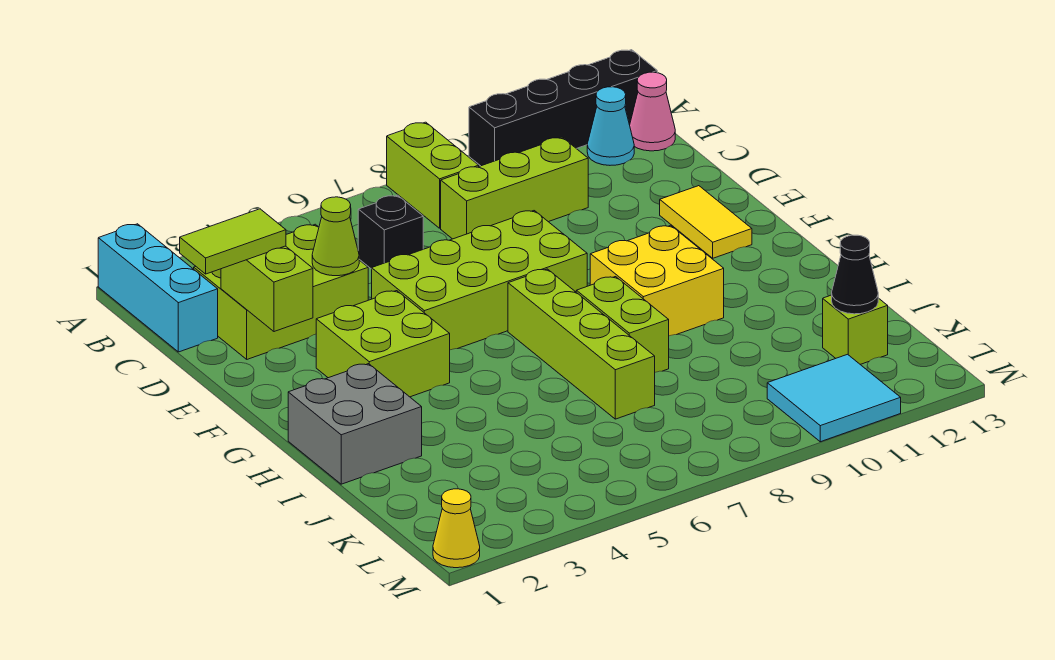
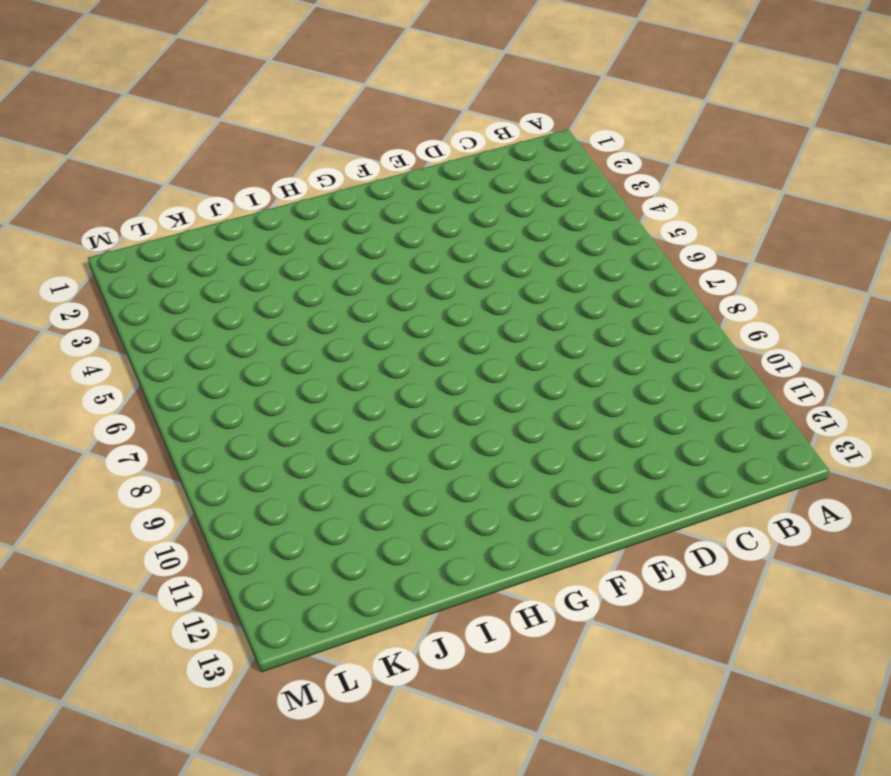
none -> cyan 1x3 brick [98,224,218,352]
none -> lime 1x2 brick [387,122,479,228]
none -> black 1x4 brick [469,50,657,166]

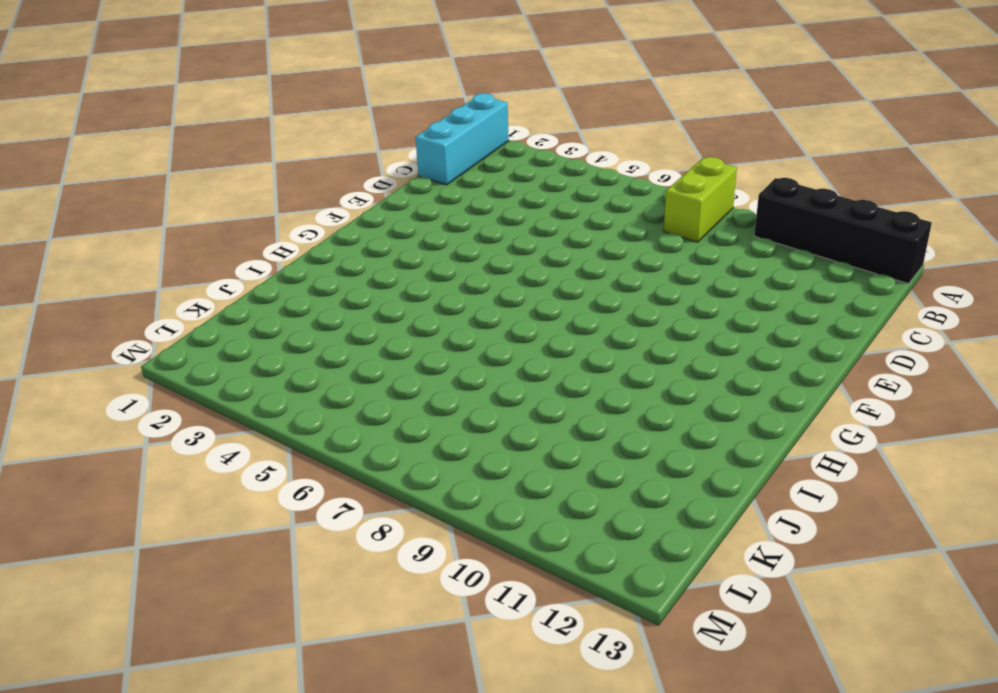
none -> cyan 1x1 cone [587,87,634,165]
none -> pink 1x1 cone [630,72,675,151]
none -> lime 2x3 brick [194,224,368,359]

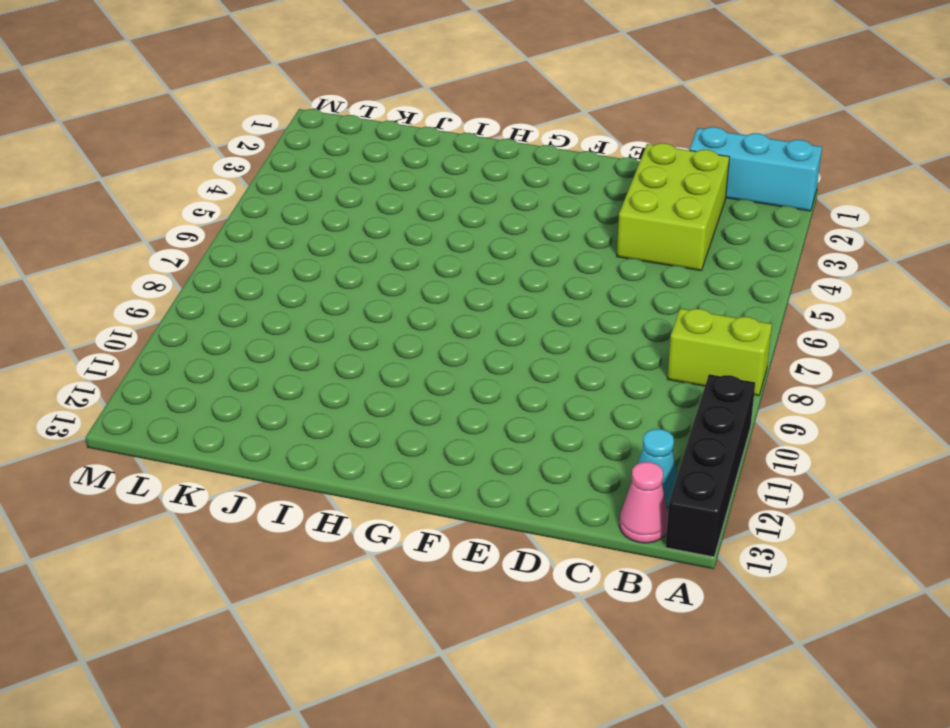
none -> black 1x1 brick [358,195,423,269]
none -> lime 1x3 brick [441,137,588,239]
none -> lime 2x4 brick [372,211,587,350]

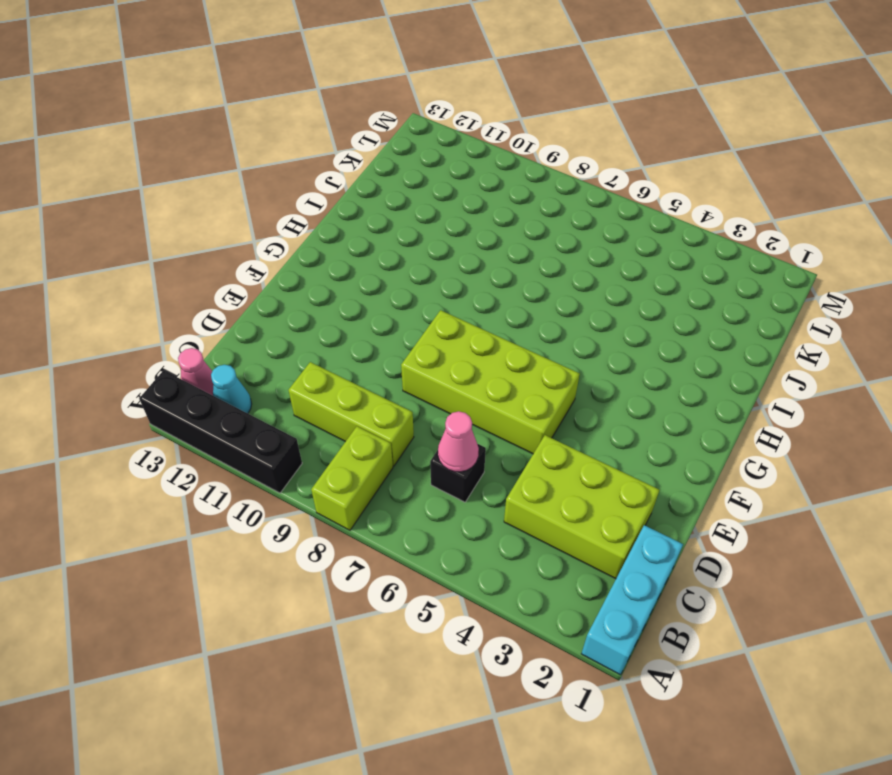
pink 1x1 cone [438,411,479,472] -> none
none -> yellow 1x2 tile [660,186,752,258]
none -> lime 2x2 brick [316,291,450,397]
none -> lime 1x4 brick [508,269,655,419]

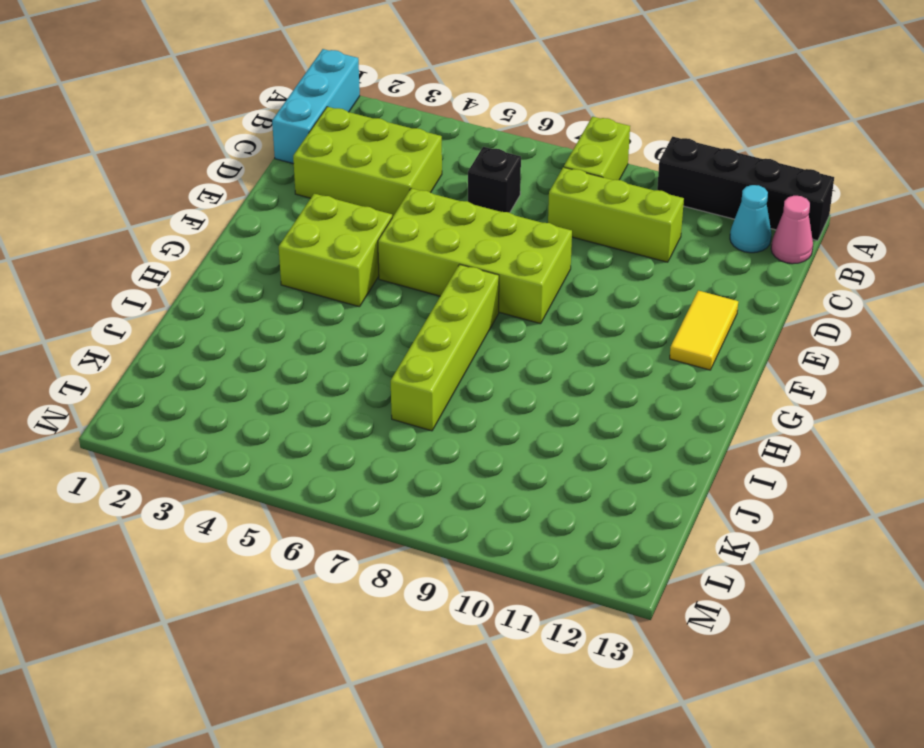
none -> yellow 2x2 brick [590,225,724,336]
none -> grey 2x2 brick [288,364,422,484]
none -> lime 1x2 brick [576,277,669,372]

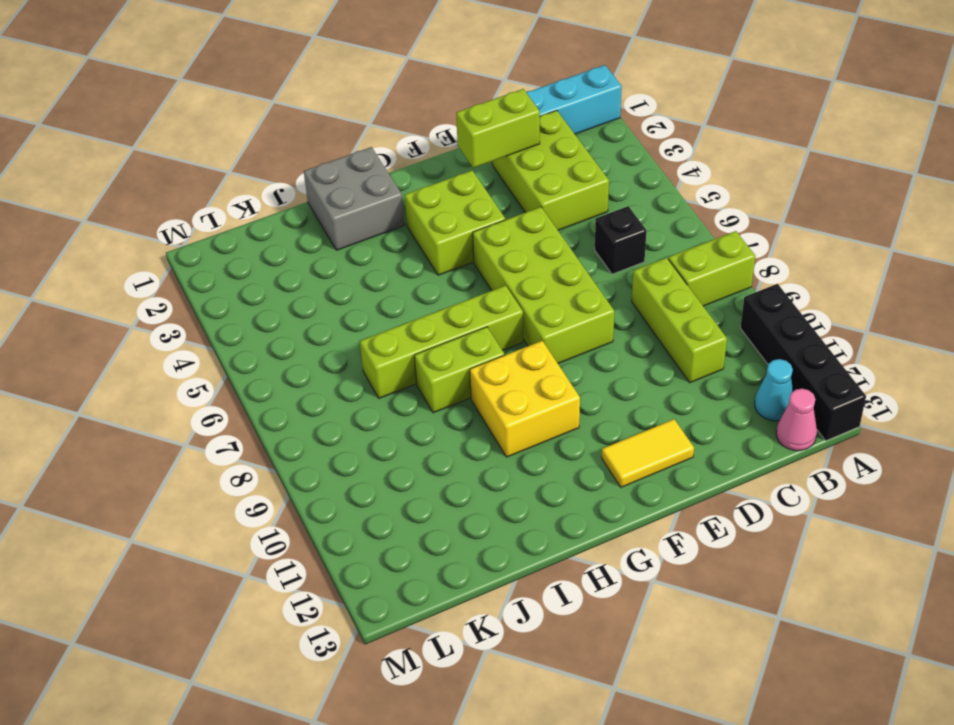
none -> lime 1x1 brick [823,295,888,364]
none -> cyan 2x2 tile [767,354,901,442]
none -> yellow 1x1 cone [433,489,480,568]

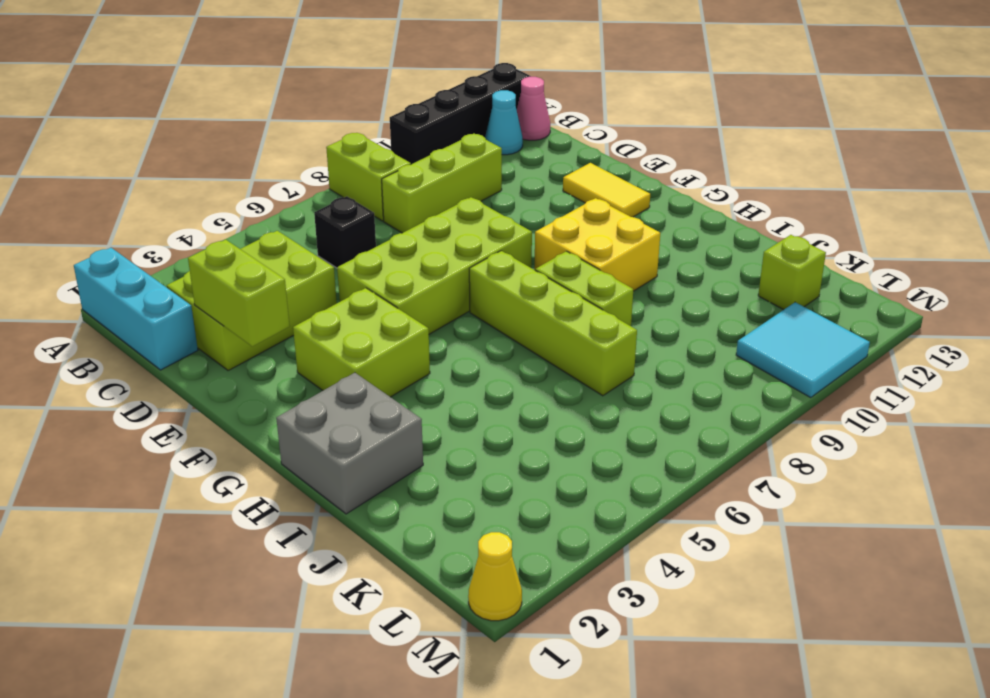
none -> lime 1x1 cone [312,197,359,276]
none -> black 1x1 cone [832,235,878,314]
none -> lime 1x2 tile [180,209,286,274]

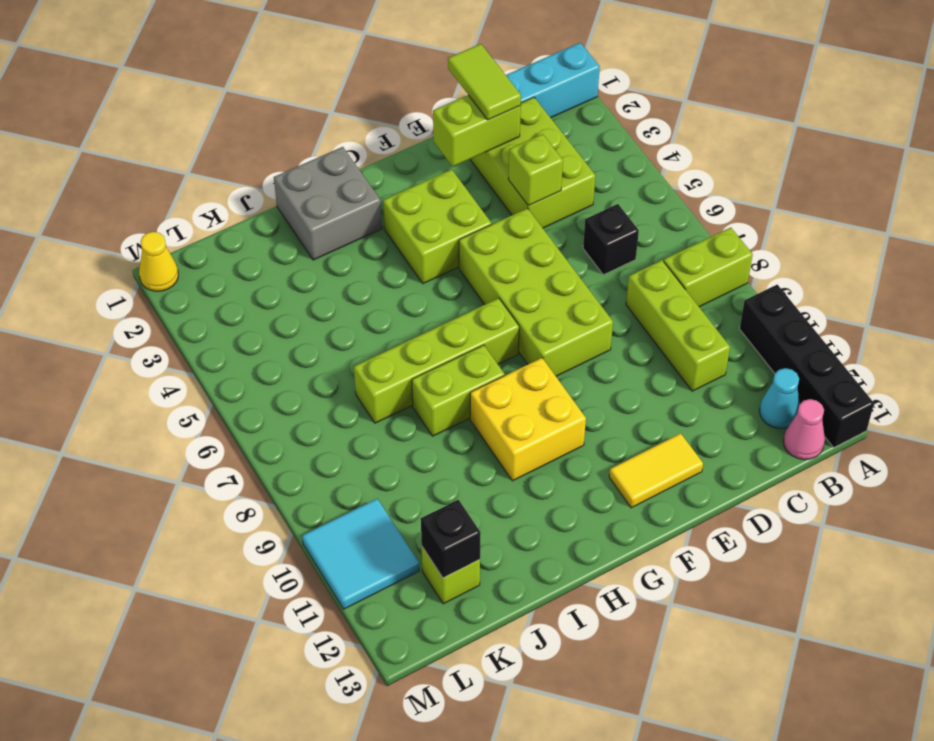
lime 1x1 brick [508,134,563,206] -> lime 1x1 cone [312,197,359,276]
black 1x1 brick [421,500,481,578] -> black 1x1 cone [832,235,878,314]

